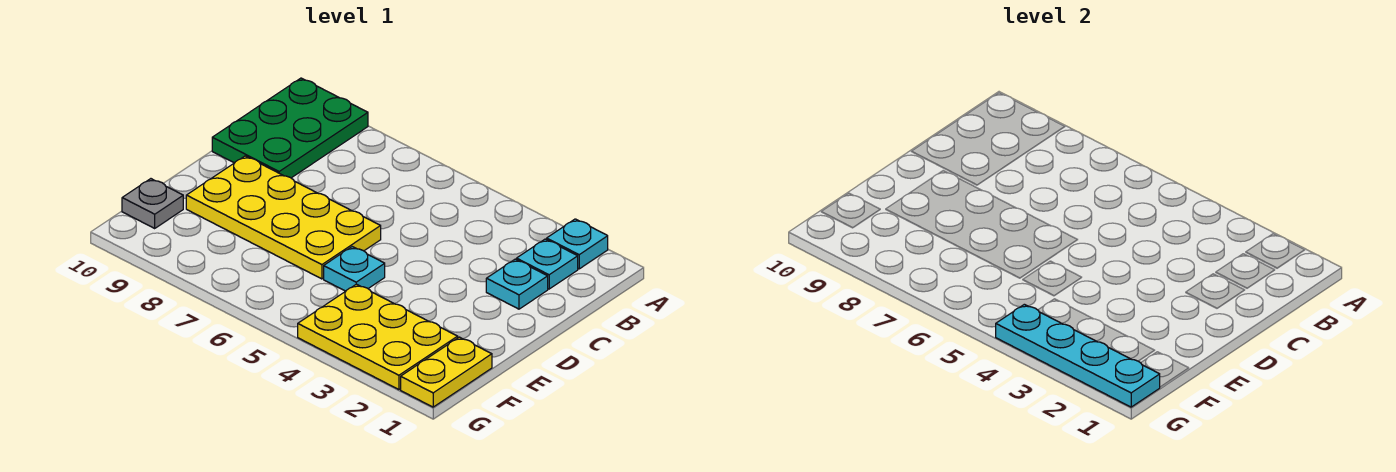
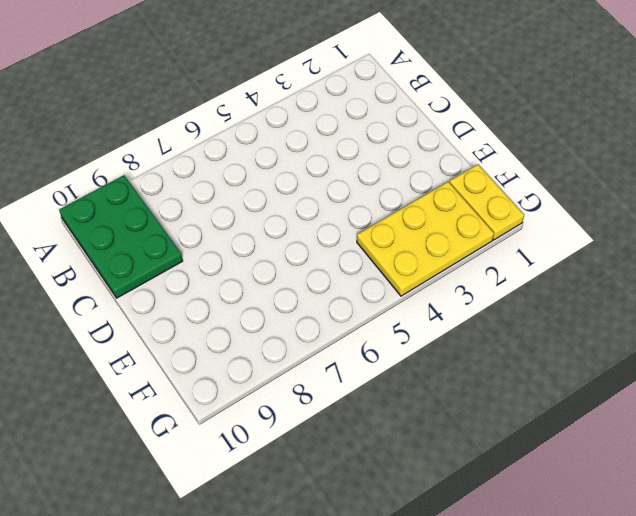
none -> cyan 1x1 plate [547,219,608,269]
none -> cyan 1x1 plate [517,239,578,289]

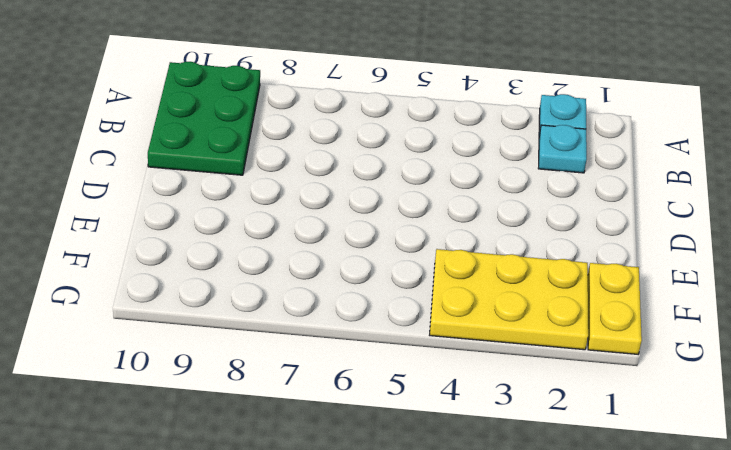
none -> cyan 1x1 plate [486,259,548,309]
none -> yellow 2x4 plate [186,156,381,279]

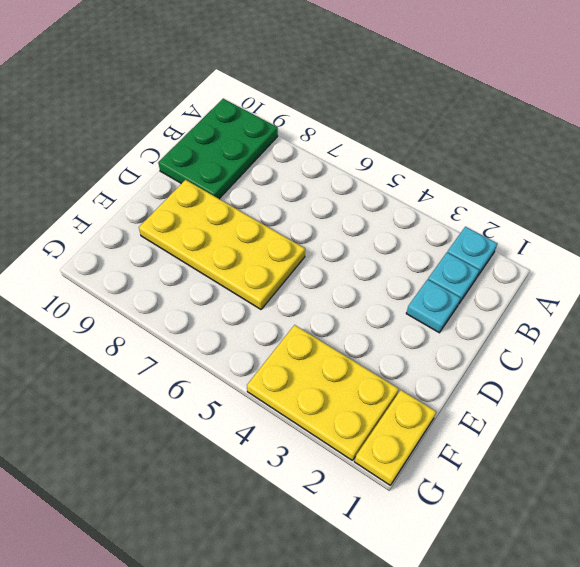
none -> cyan 1x1 plate [324,247,385,291]
none -> grey 1x1 plate [122,179,183,228]

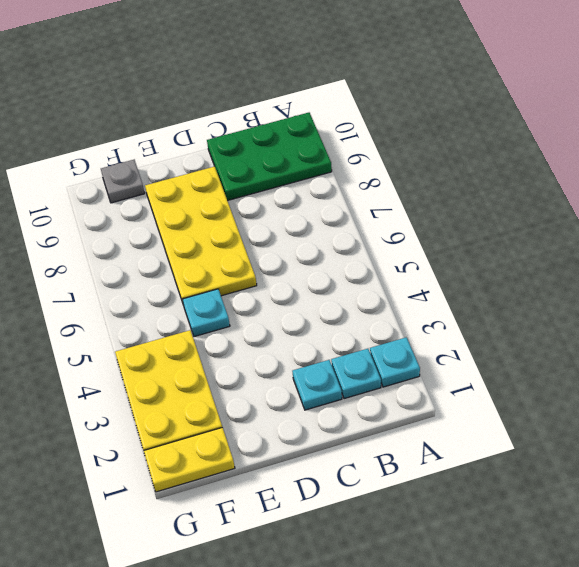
none -> cyan 1x4 plate [996,304,1160,407]

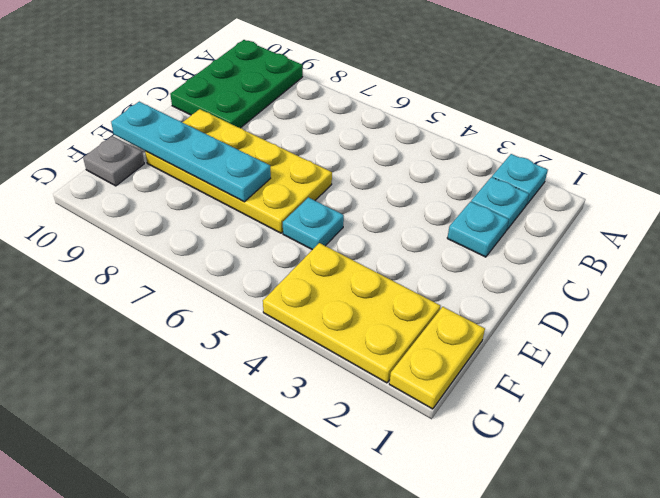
cyan 1x4 plate [111,102,271,202] -> cyan 1x4 plate moved to [996,304,1160,407]

